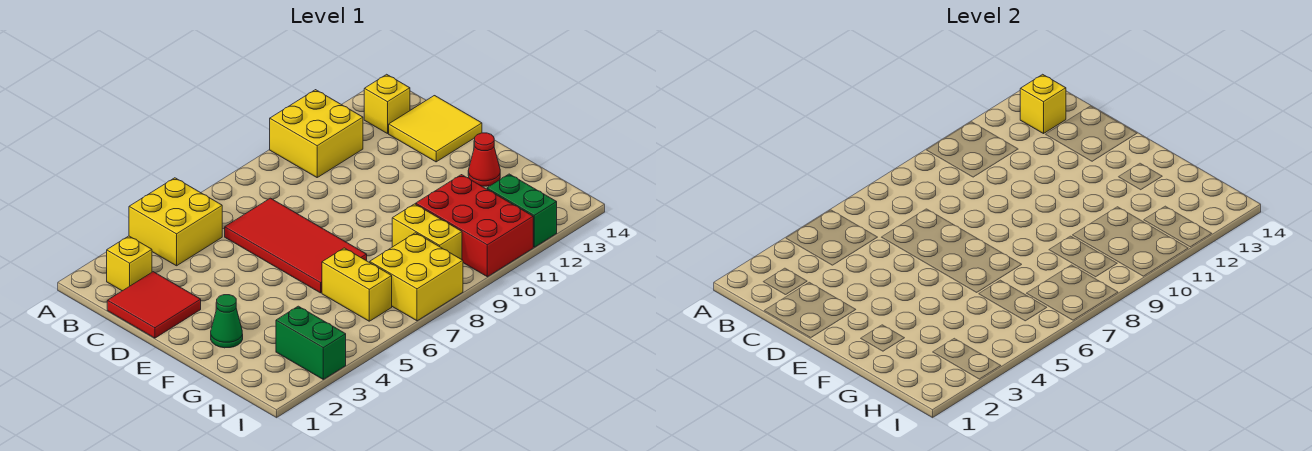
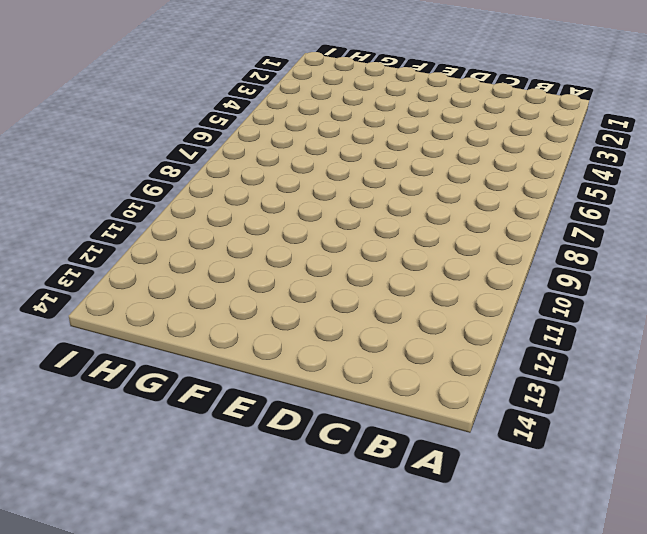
none -> yellow 2x2 brick [129,178,222,266]
none -> yellow 2x2 brick [270,90,363,177]
none -> yellow 1x1 brick [107,236,152,291]

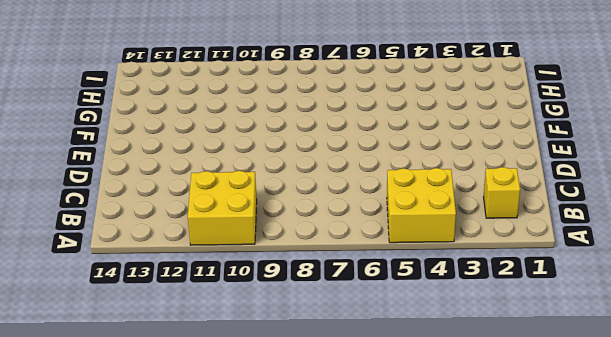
none -> yellow 1x1 brick [364,74,410,134]
none -> red 2x2 tile [107,272,201,338]
none -> red 2x4 tile [225,198,367,293]

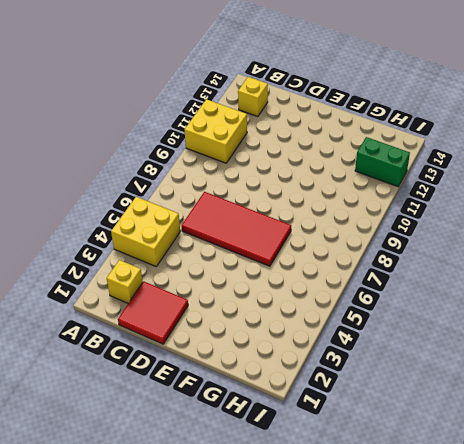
none -> yellow 2x2 tile [389,96,482,162]
none -> green 1x1 cone [211,295,243,348]
none -> red 1x1 cone [468,133,500,186]

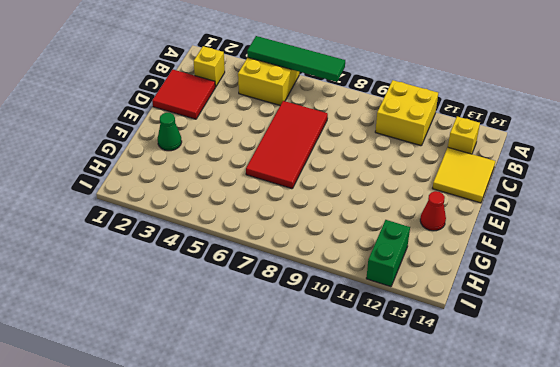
green 1x4 tile [247,36,345,82] -> none
none -> yellow 1x2 brick [322,248,392,321]
none -> yellow 1x2 brick [392,204,462,260]
none -> red 2x3 brick [416,175,533,277]

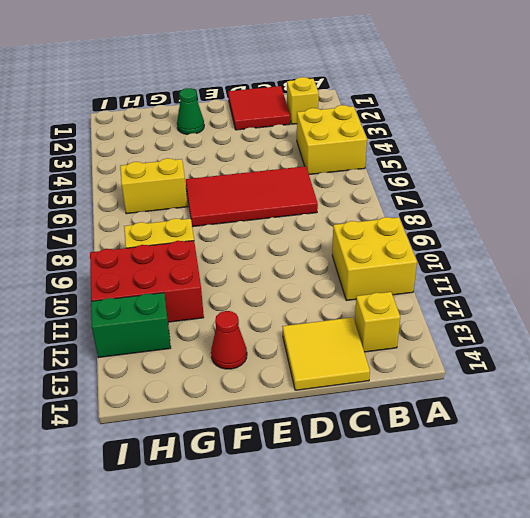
none -> green 1x2 brick [276,306,346,379]
none -> yellow 2x2 brick [370,233,463,321]
none -> yellow 1x1 brick [1020,74,1066,134]

